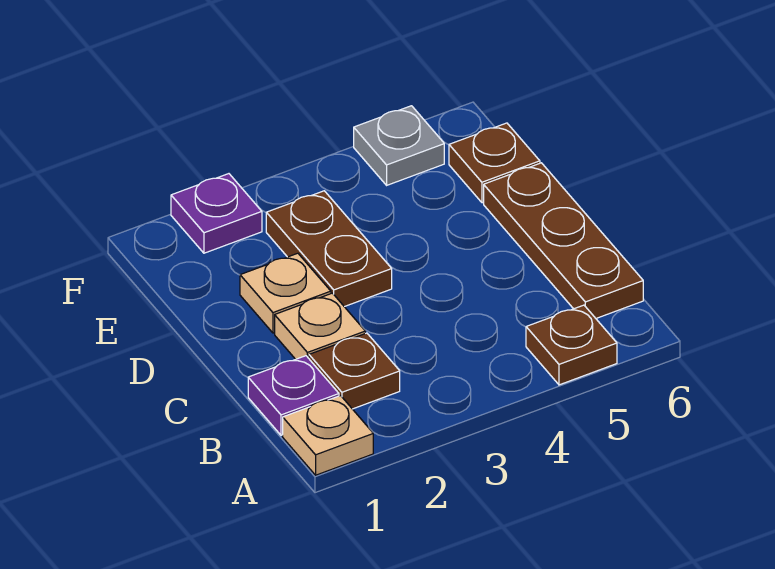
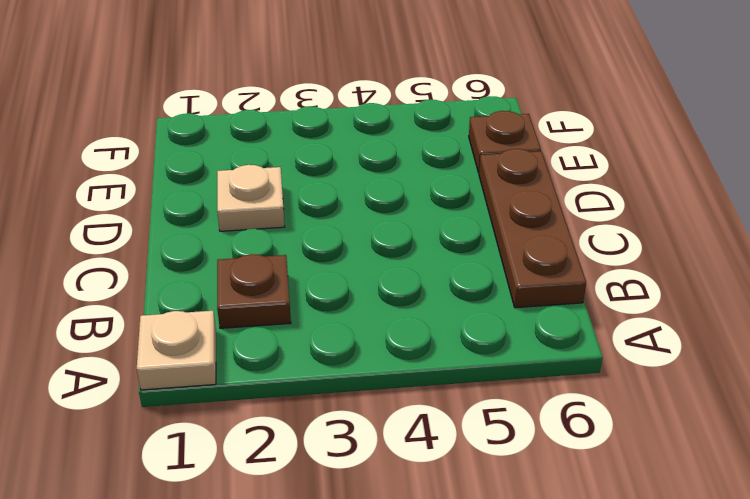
none -> brown 1x1 plate [526,305,617,385]
none -> purple 1x1 plate [248,356,339,435]

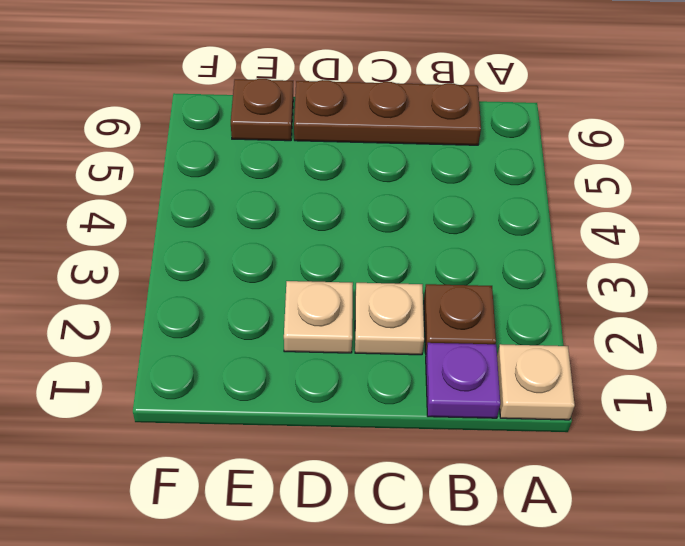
none -> brown 1x1 plate [526,305,617,385]
none -> brown 1x2 plate [266,191,392,307]

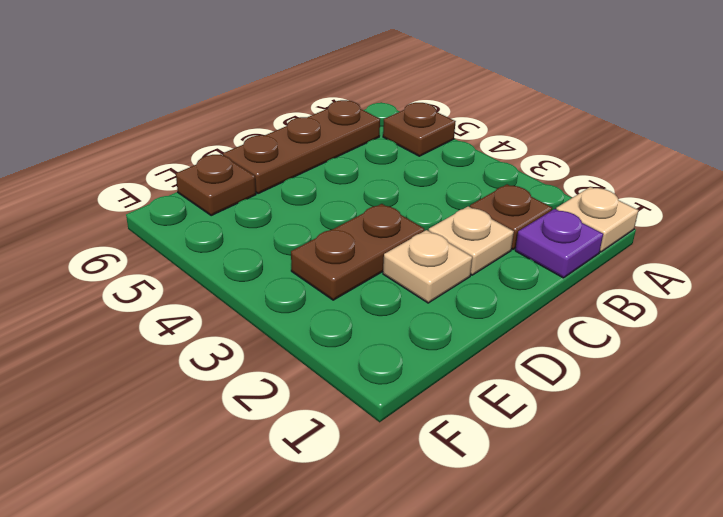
none -> purple 1x1 plate [171,174,262,253]
none -> grey 1x1 plate [354,106,444,185]

